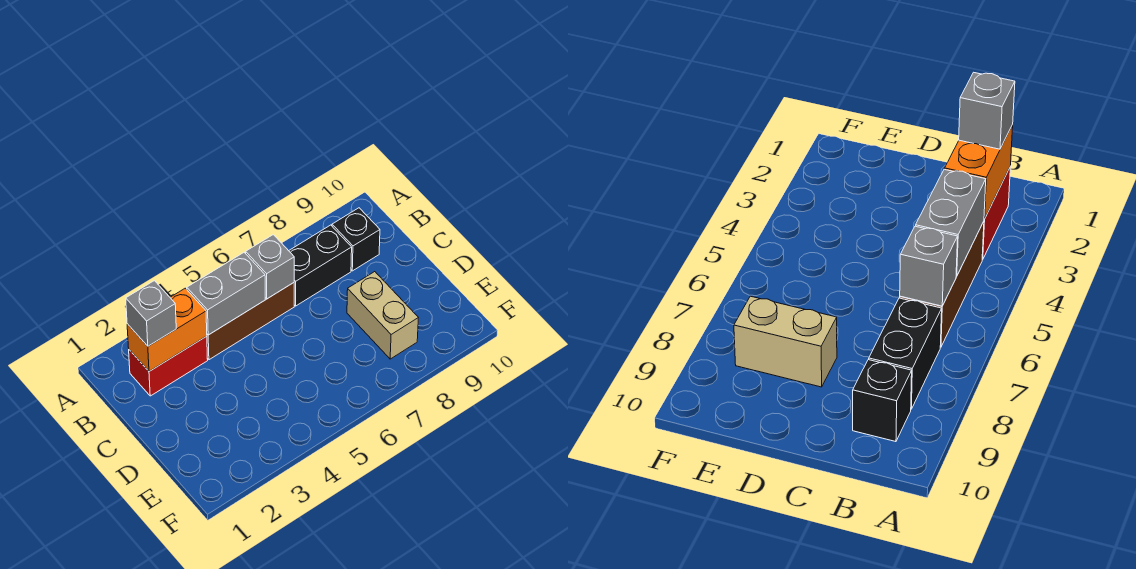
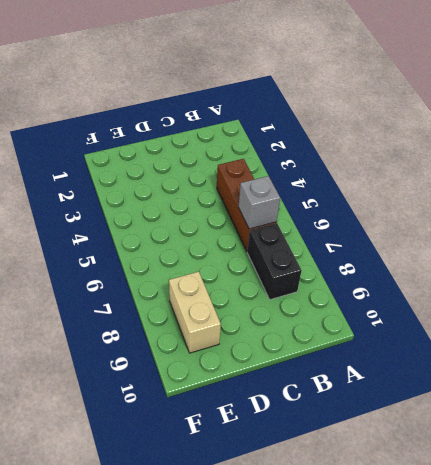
tan 1x2 brick [169,272,221,353] -> tan 1x2 brick turned to [347,272,418,359]
none -> red 1x2 brick [129,336,208,396]
none -> black 1x1 brick [332,208,380,271]

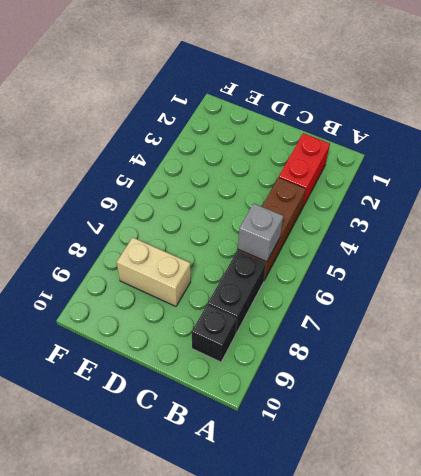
none -> orange 1x2 brick [127,288,207,371]
none -> grey 1x2 brick [187,253,265,335]

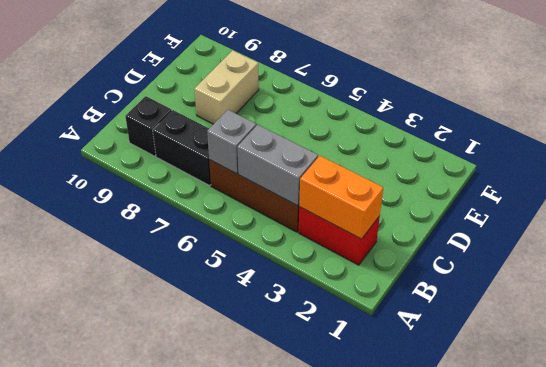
none -> grey 1x1 brick [126,281,176,346]

